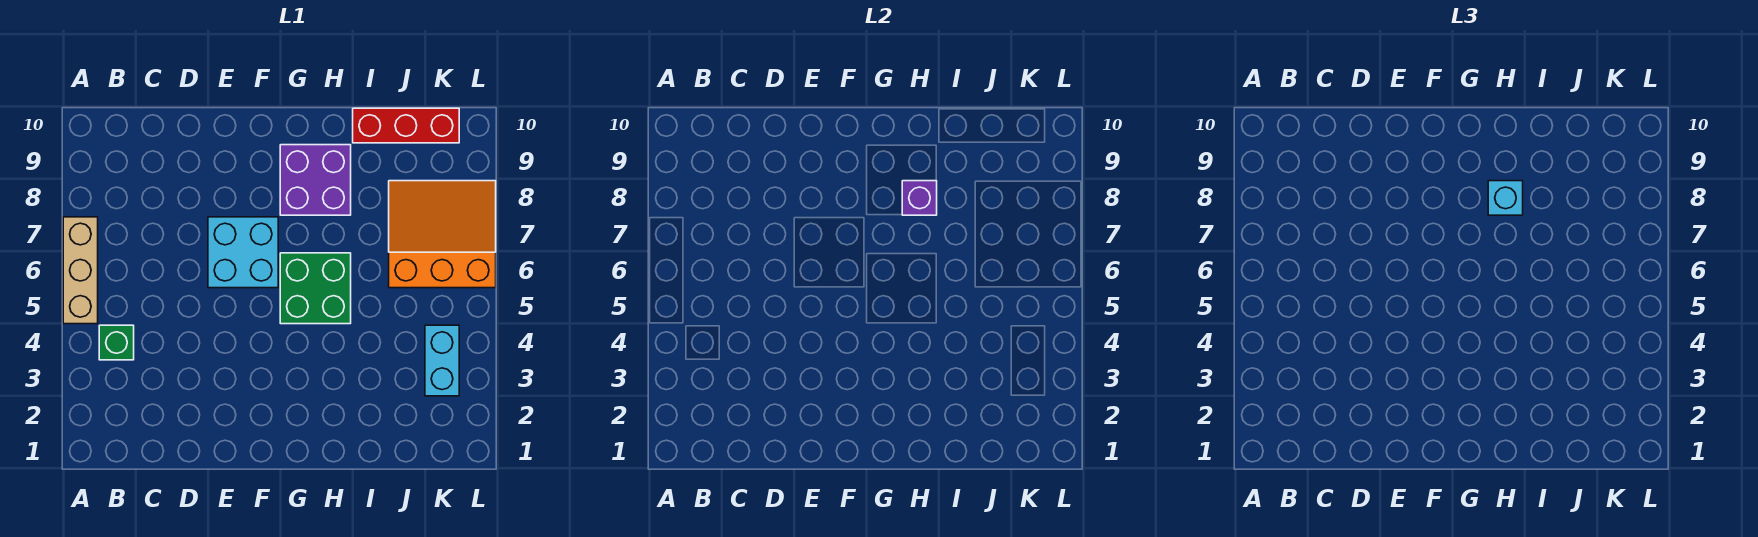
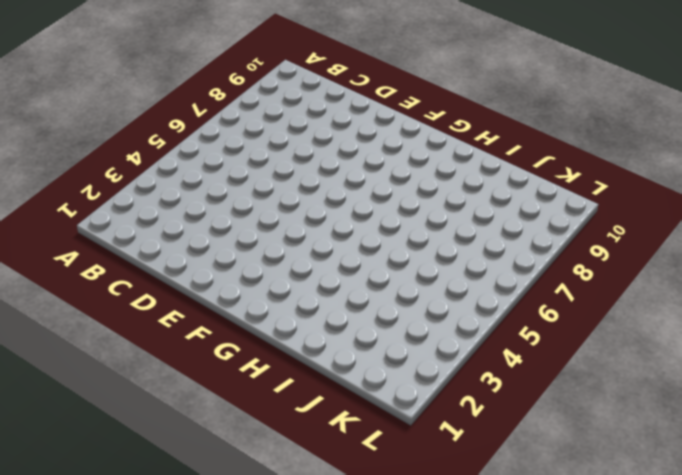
none -> tan 1x3 brick [63,217,98,324]
none -> green 1x1 brick [99,325,134,360]

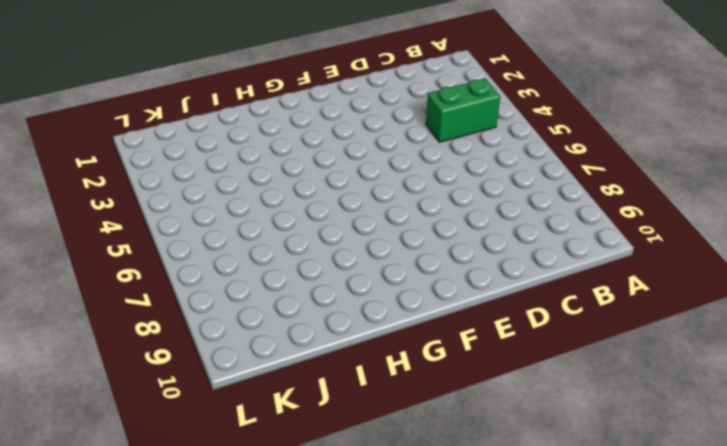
green 1x2 brick [426,79,500,142] -> green 1x1 brick [99,325,134,360]
none -> tan 1x3 brick [63,217,98,324]
none -> cyan 2x2 brick [208,217,278,288]

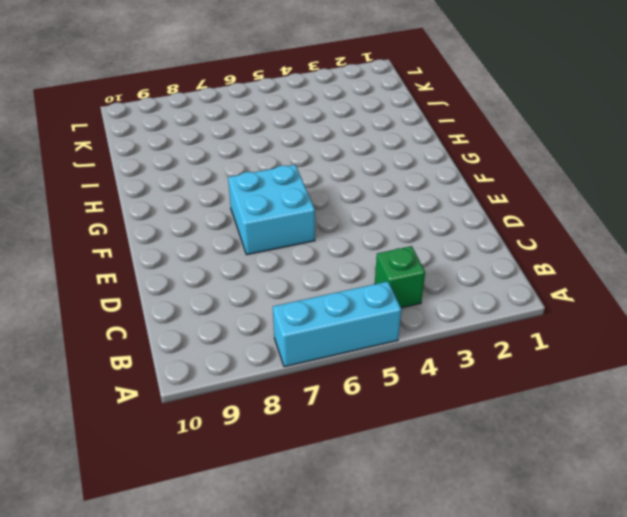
cyan 1x3 brick [273,281,401,367] -> tan 1x3 brick [63,217,98,324]
none -> green 2x2 brick [280,253,351,324]
none -> purple 2x2 brick [280,145,351,215]

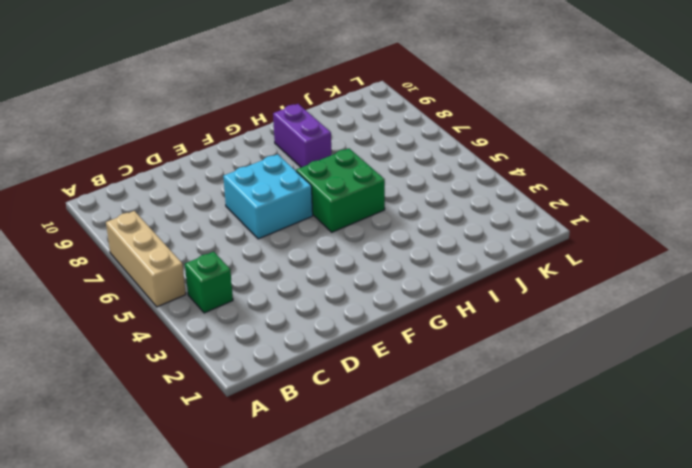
purple 1x2 brick [273,104,331,167] -> purple 2x2 brick [280,145,351,215]
none -> red 1x3 brick [353,108,459,143]
none -> orange 3x3 slope [389,181,496,288]

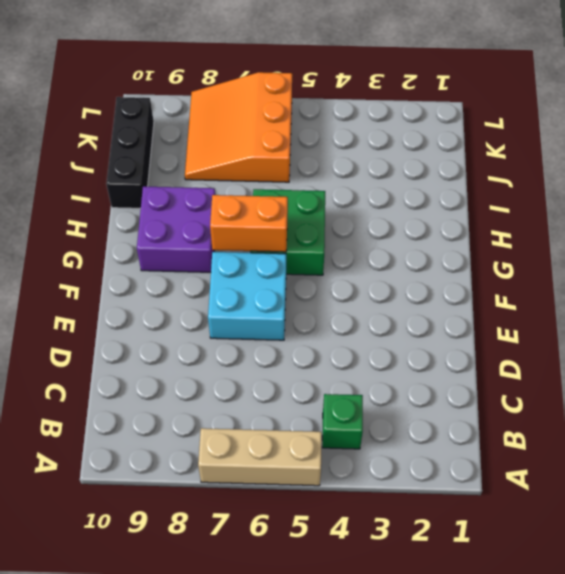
orange 1x2 brick [210,195,288,252] -> none
black 1x3 brick [106,97,154,208] -> red 1x3 brick [353,108,459,143]
none -> cyan 1x2 brick [425,325,459,396]
none -> purple 1x1 brick [902,181,937,215]

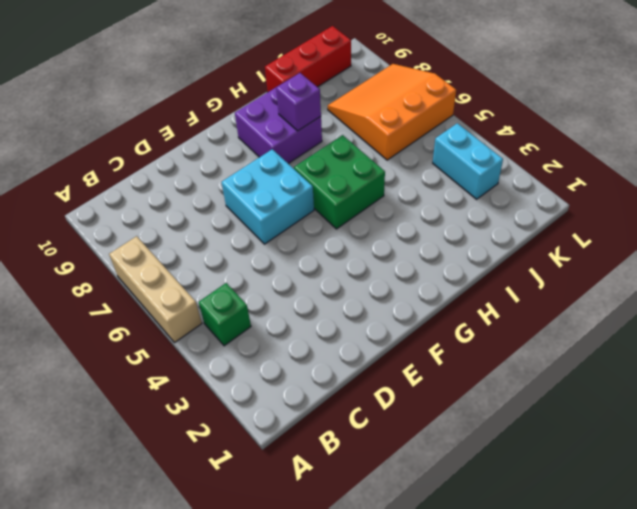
none -> cyan 1x1 brick [1488,181,1523,215]

